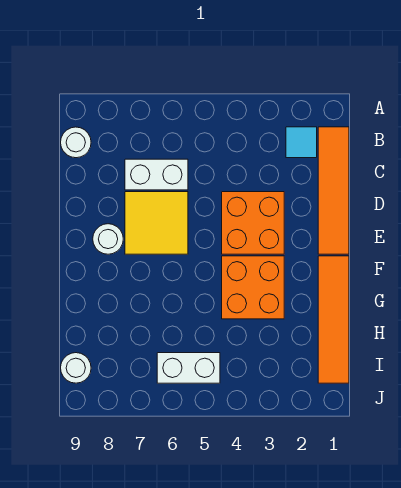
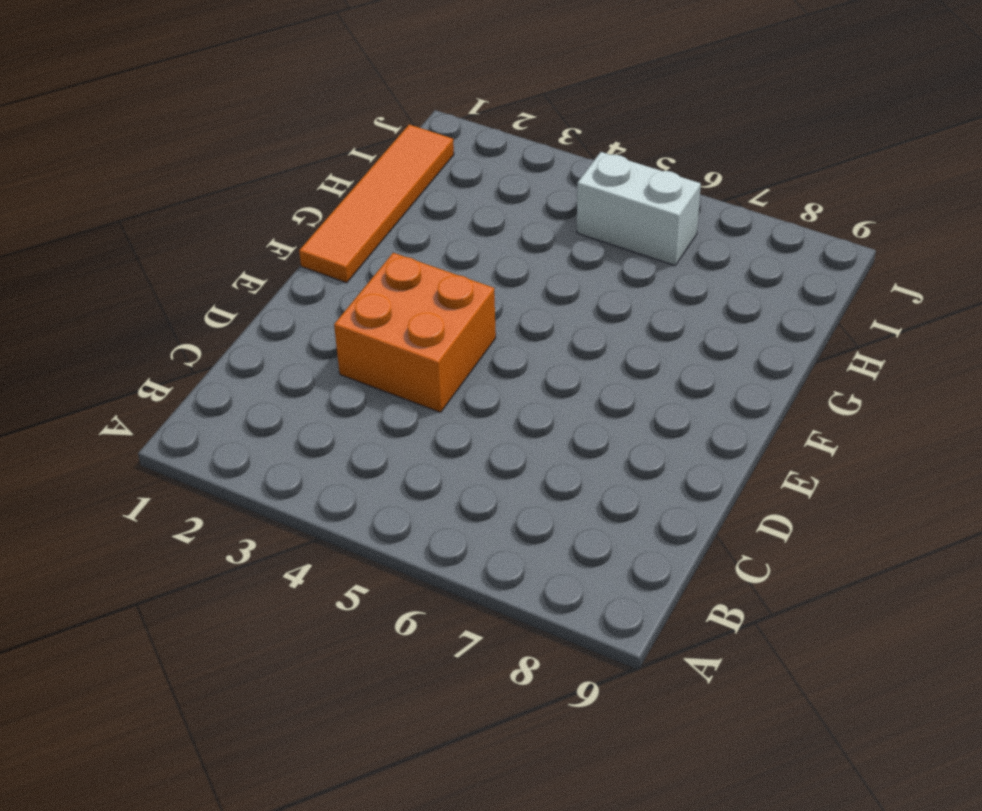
none -> orange 1x4 tile [318,127,349,254]
none -> cyan 1x1 tile [286,127,317,158]

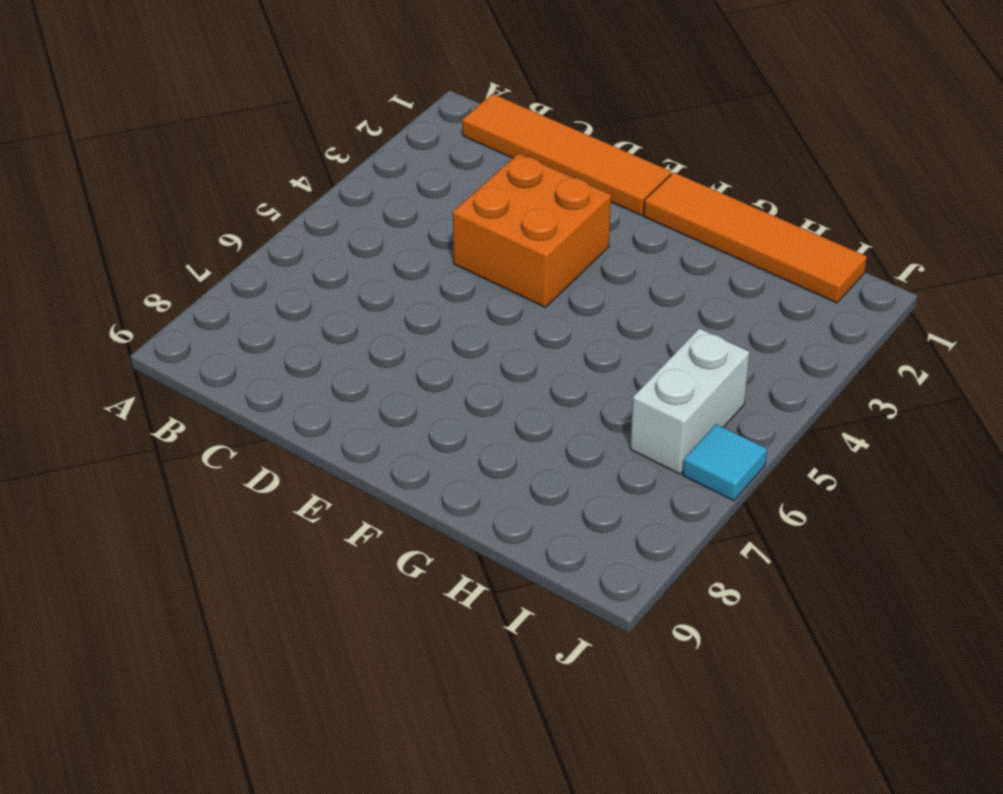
cyan 1x1 tile [683,424,767,501] -> cyan 1x1 tile moved to [286,127,317,158]
none -> white 1x1 round brick [61,127,91,158]
none -> white 1x2 brick [125,159,188,190]

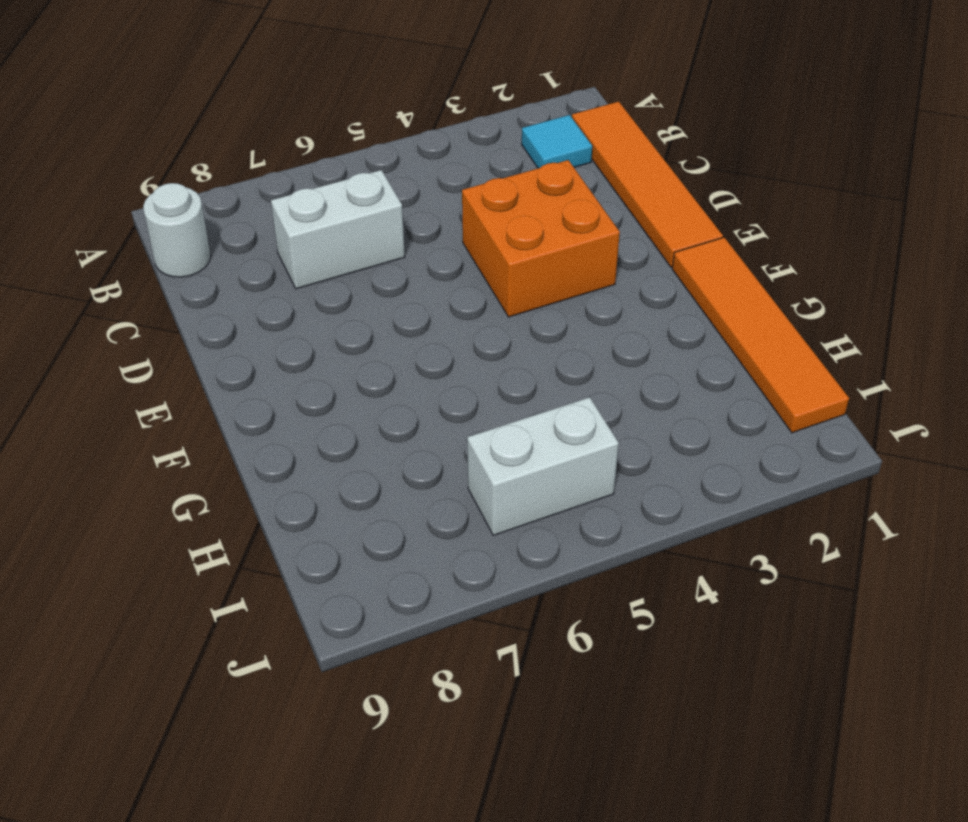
none -> yellow 2x2 tile [125,192,188,254]
none -> white 1x1 round brick [93,224,123,254]

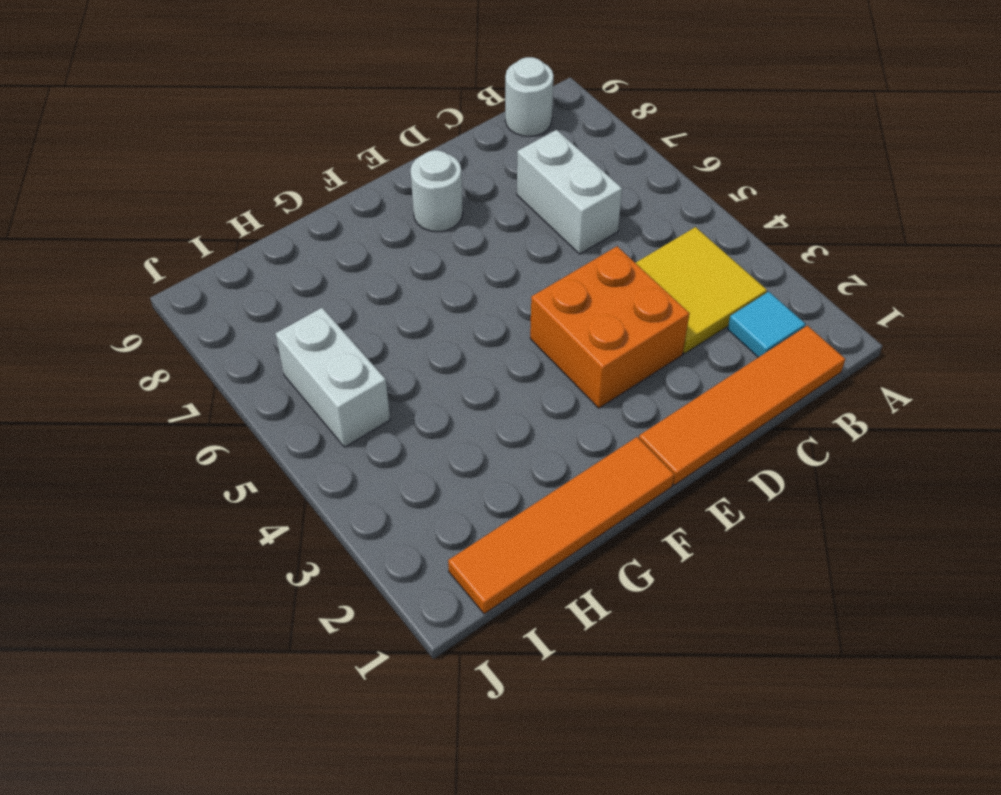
yellow 2x2 tile [636,227,767,354] -> yellow 2x2 tile moved to [125,192,188,254]
none -> orange 2x2 brick [222,256,284,319]
none -> white 1x1 round brick [61,353,91,383]

